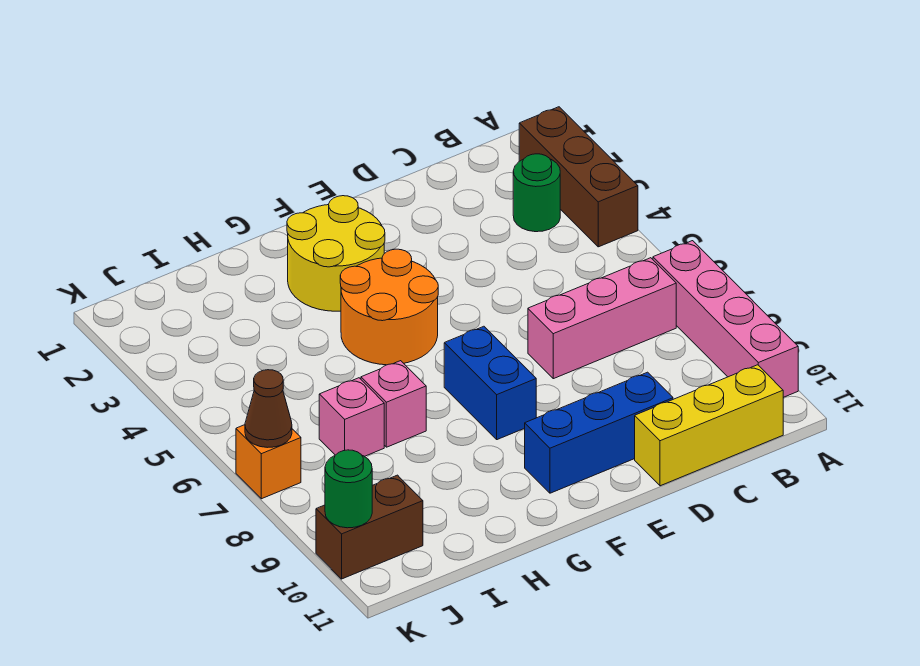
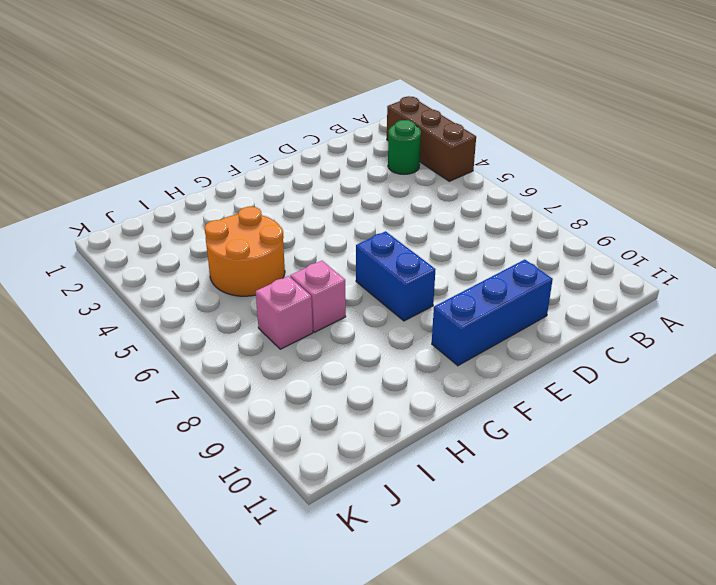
orange 2x2 round brick [205,206,285,296] -> orange 2x2 round brick moved to [340,249,438,365]
none -> pink 1x4 brick [653,241,798,397]
none -> pink 1x3 brick [528,258,676,379]
none -> yellow 1x3 brick [635,365,783,486]

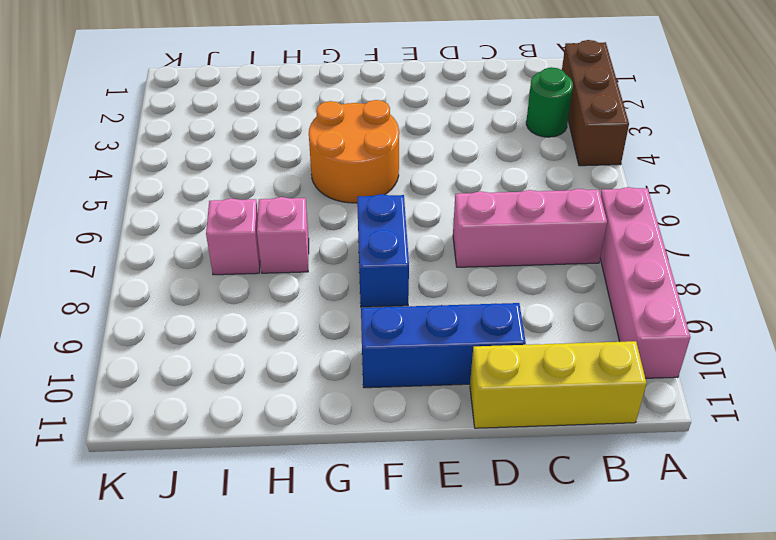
none -> yellow 2x2 round brick [287,196,385,311]
none -> brown 1x2 brick [316,475,423,579]
none -> orange 1x1 brick [236,425,301,499]

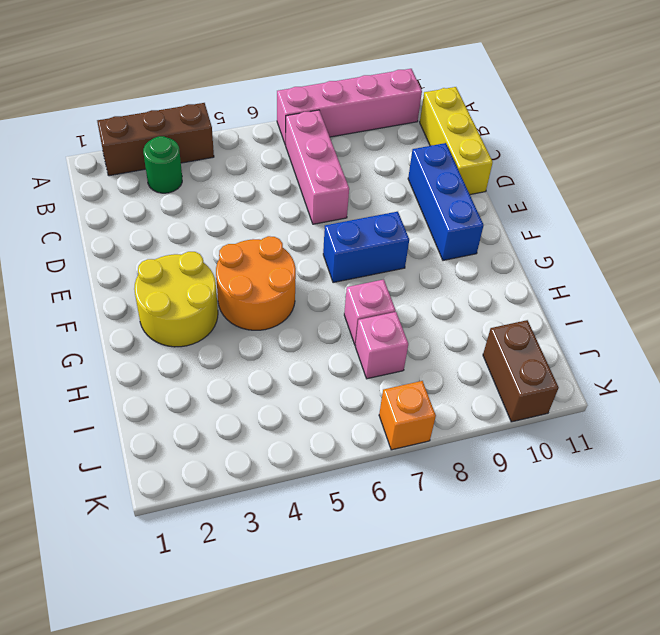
none -> brown 1x1 cone [245,370,292,448]
none -> green 1x1 round brick [325,450,372,528]

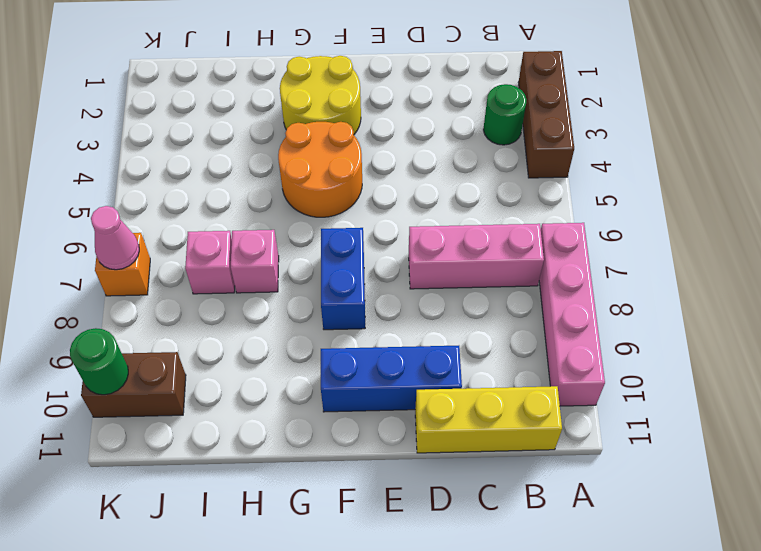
pink 1x1 cone [91,206,139,270] -> brown 1x1 cone [245,370,292,448]

